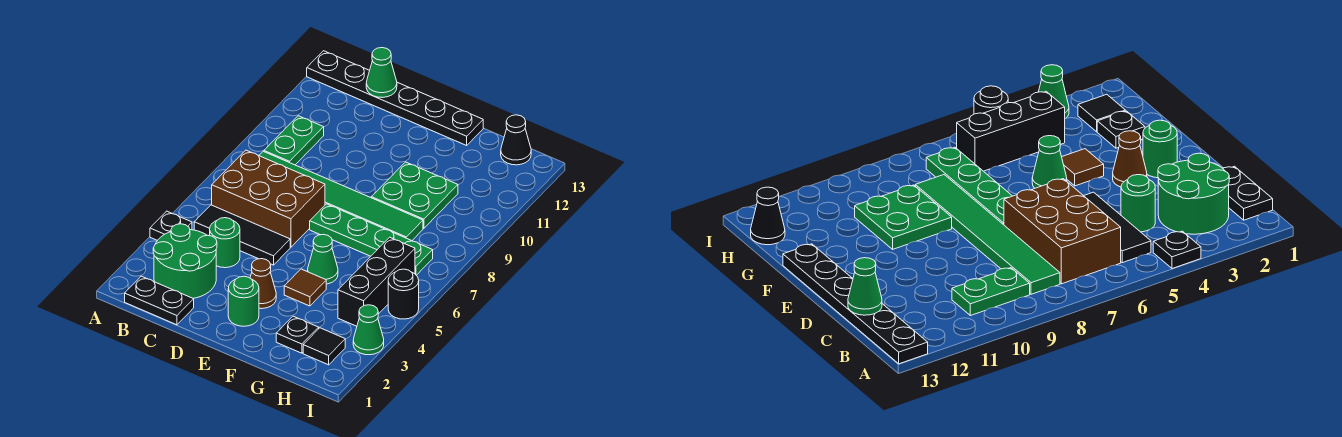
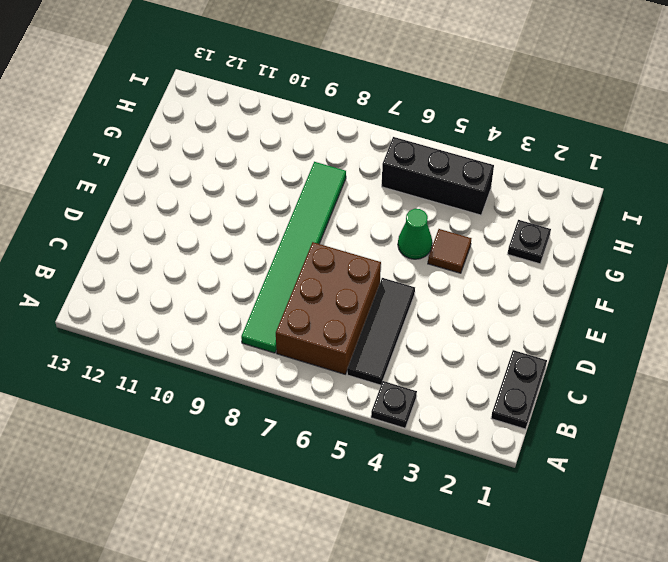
none -> black 1x6 plate [307,51,483,145]
none -> green 2x2 round brick [153,224,217,298]
none -> green 1x2 plate [264,116,324,165]

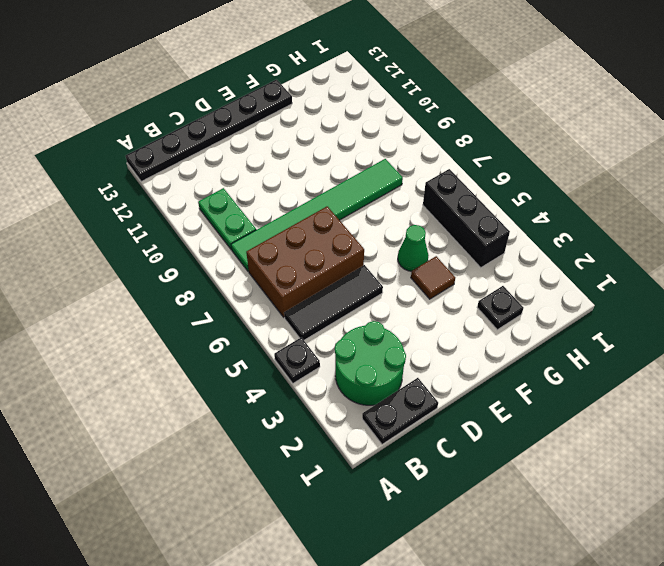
none -> green 1x1 round brick [210,218,240,268]
none -> green 1x1 round brick [228,276,259,326]
none -> brown 1x1 cone [250,259,276,309]

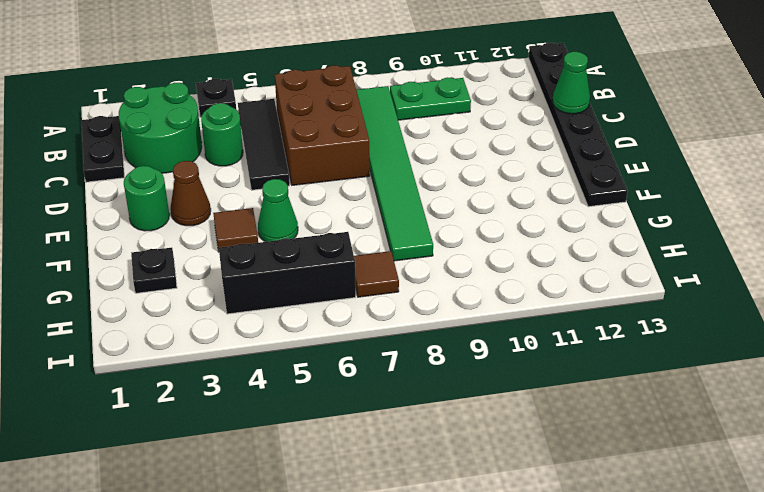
brown 1x1 tile [354,251,399,297] -> green 1x4 plate [310,204,433,275]
none -> green 2x2 plate [371,162,458,228]
none -> black 1x1 tile [303,328,345,365]
none -> black 1x1 cone [501,115,531,165]

